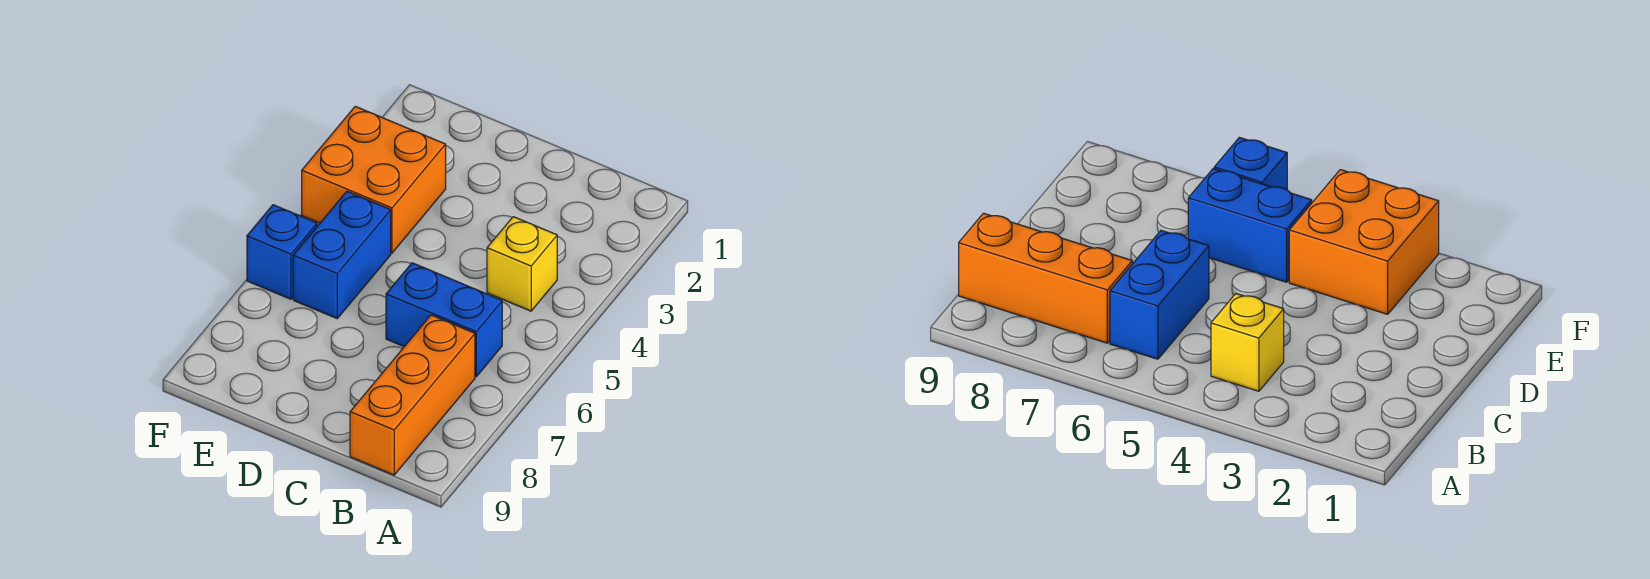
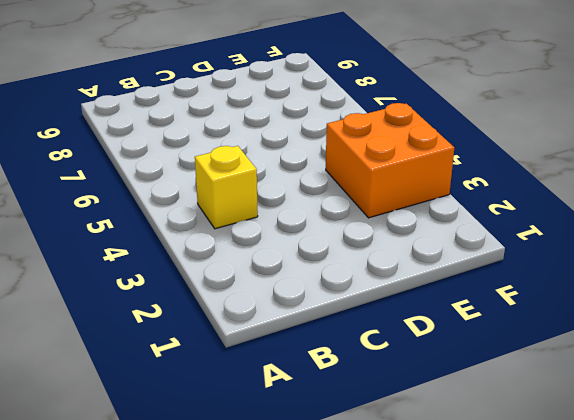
none -> blue 1x2 brick [386,263,502,377]
none -> orange 1x3 brick [350,315,475,475]

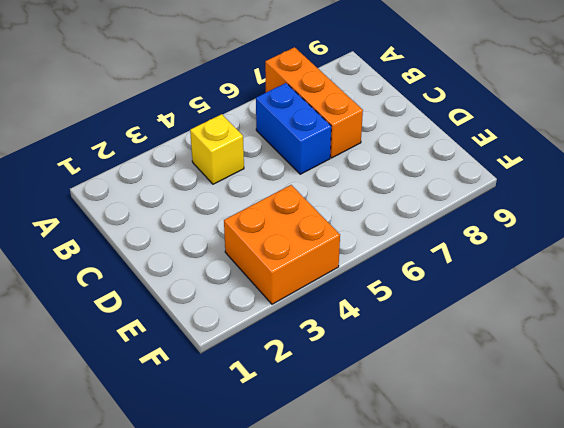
orange 1x3 brick [265,47,363,158] -> orange 1x3 brick turned to [350,315,475,475]
none -> blue 1x2 brick [293,191,391,318]
none -> blue 1x1 brick [247,205,317,299]

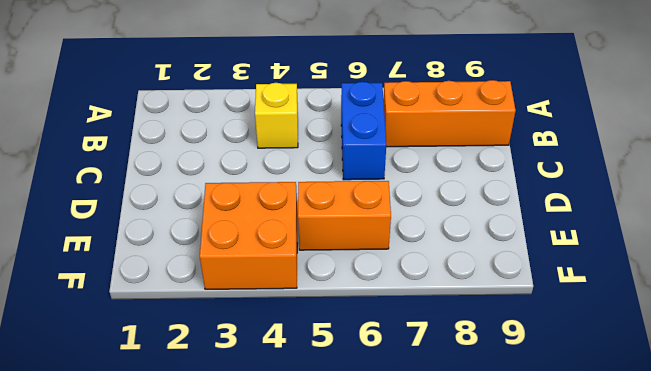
orange 1x2 brick [298,181,391,250] -> blue 1x2 brick [293,191,391,318]
none -> blue 1x1 brick [247,205,317,299]

